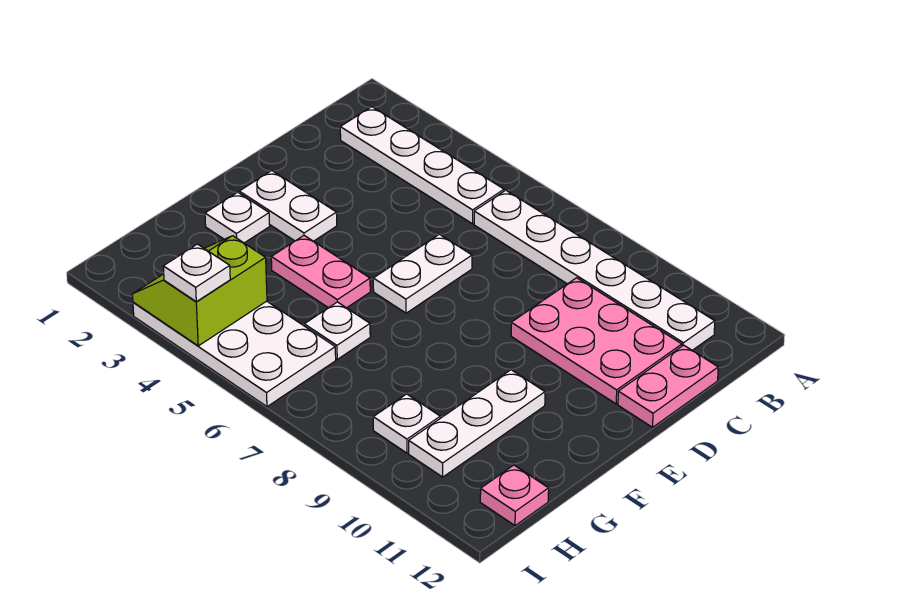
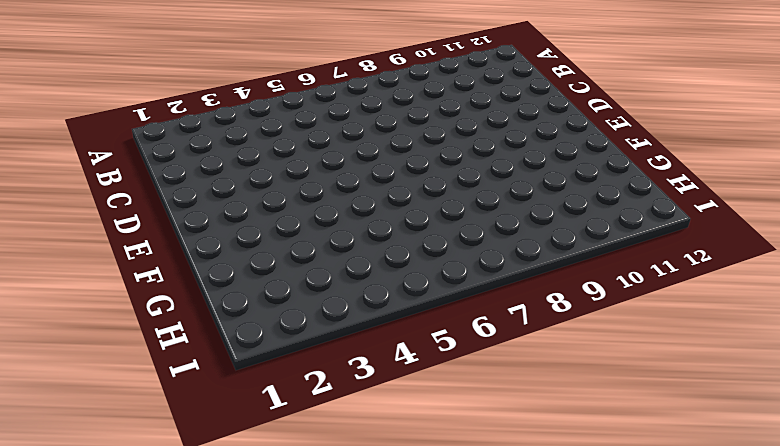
none -> white 1x4 plate [340,107,504,224]
none -> white 1x6 plate [474,190,715,350]
none -> pink 2x3 plate [511,278,682,404]

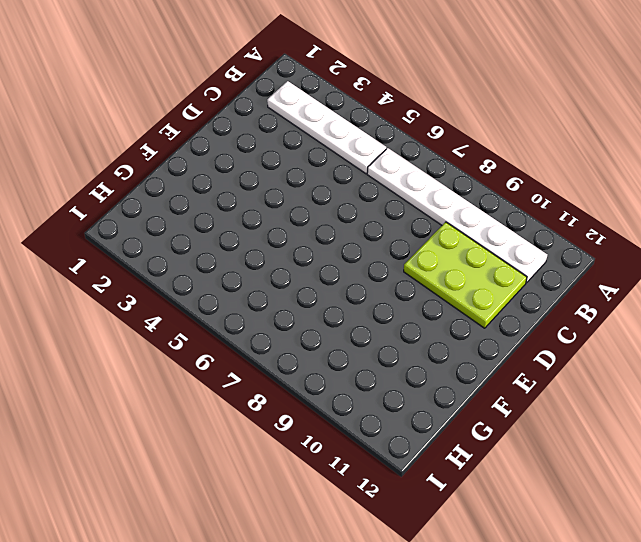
lime 2x3 plate [404,222,527,328] -> pink 2x3 plate [511,278,682,404]
none -> pink 1x2 plate [618,345,718,427]
none -> white 1x2 plate [373,234,472,313]
none -> white 1x2 plate [239,171,337,241]

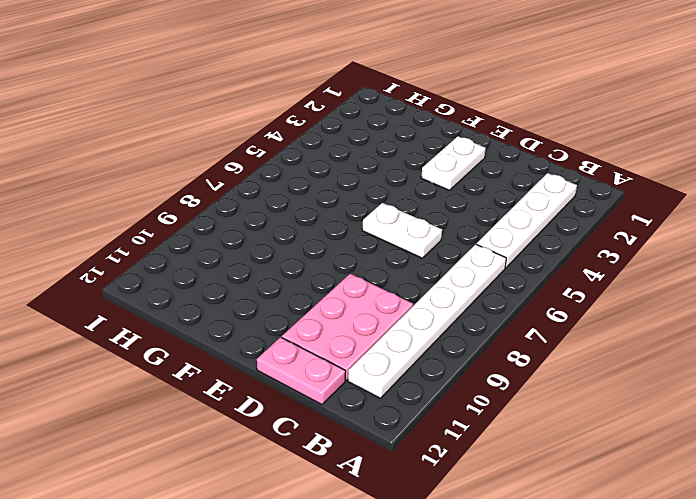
none -> white 1x1 plate [205,192,270,243]
none -> pink 1x2 plate [271,236,370,308]
none -> white 1x3 plate [409,370,545,477]

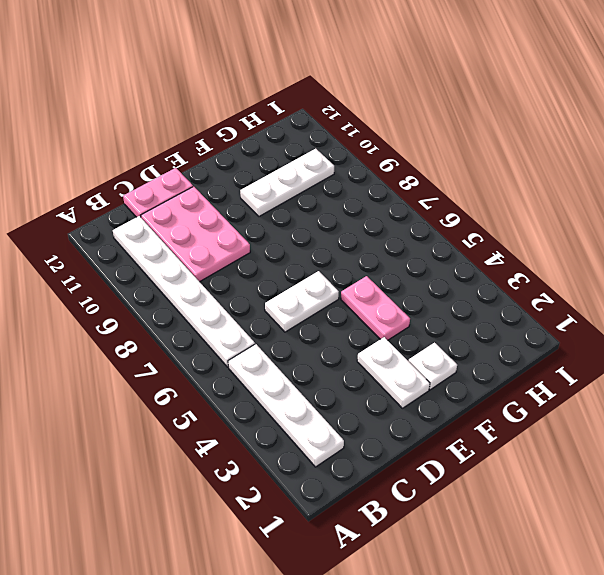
none -> white 1x1 plate [304,302,370,359]
none -> white 2x4 plate [133,301,336,407]
none -> white 1x1 plate [373,394,440,453]

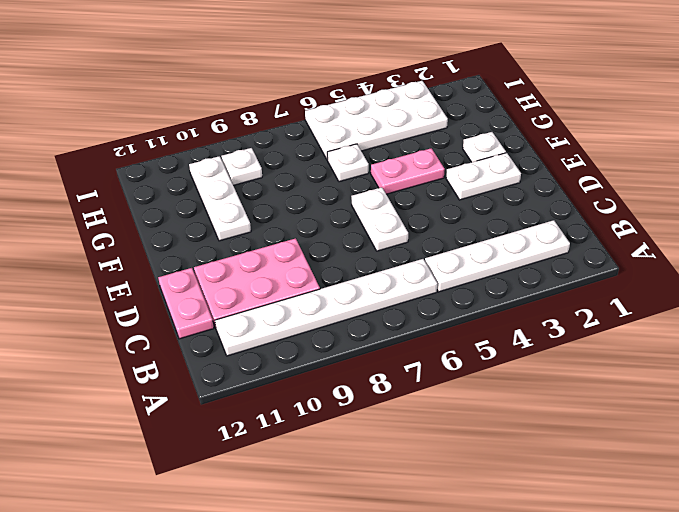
none -> pink 1x1 plate [480,465,549,526]
none -> lime 2x2 slope [133,236,267,346]
none -> white 1x1 plate [163,244,230,302]

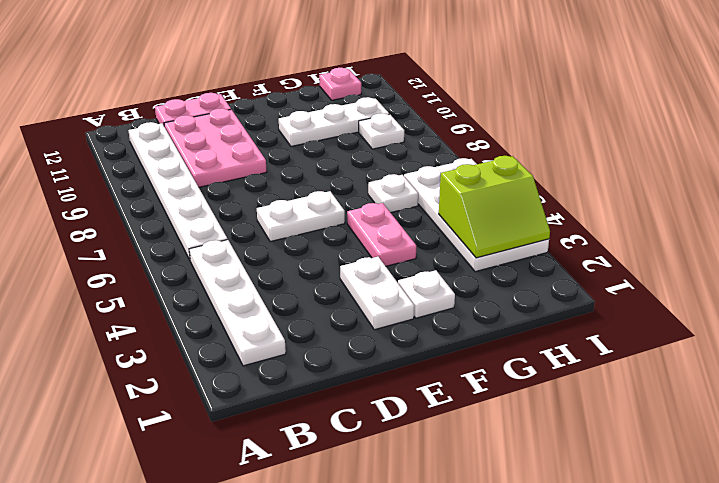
none -> white 1x1 plate [163,244,230,302]

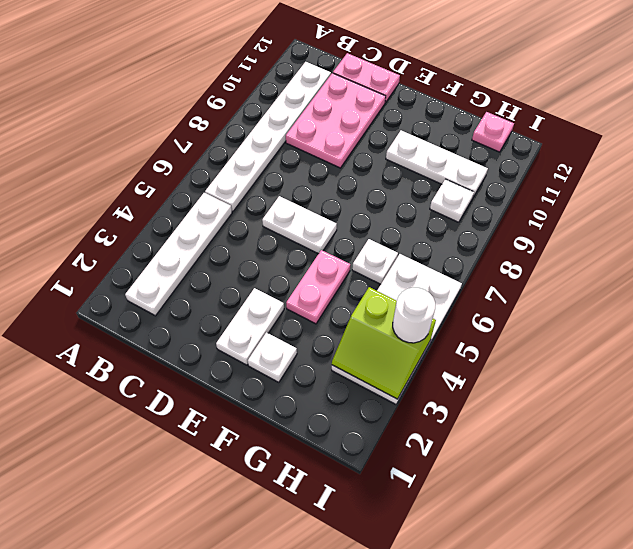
white 1x1 round brick [393,288,435,343] -> white 1x1 plate [163,244,230,302]

